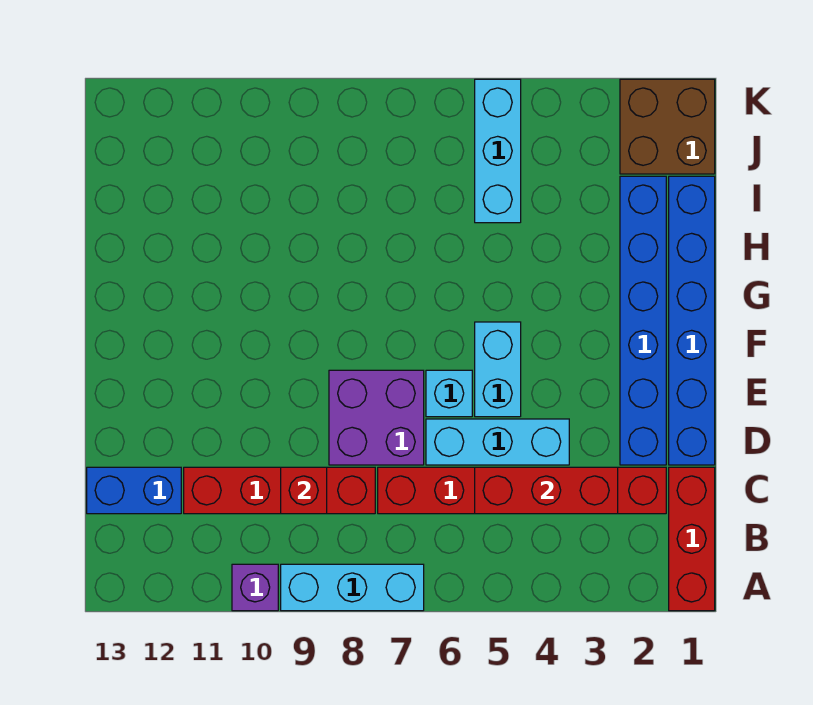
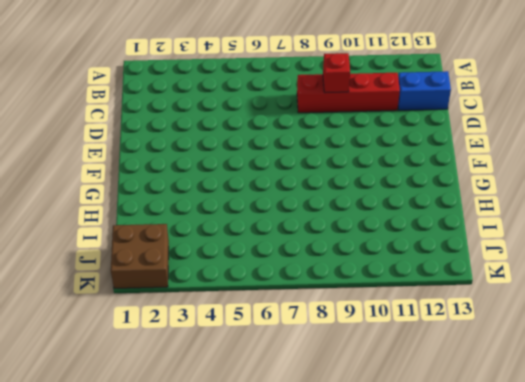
none -> red 1x3 brick [669,467,715,611]
none -> cyan 1x3 brick [281,564,424,611]
none -> purple 1x1 brick [232,564,278,611]

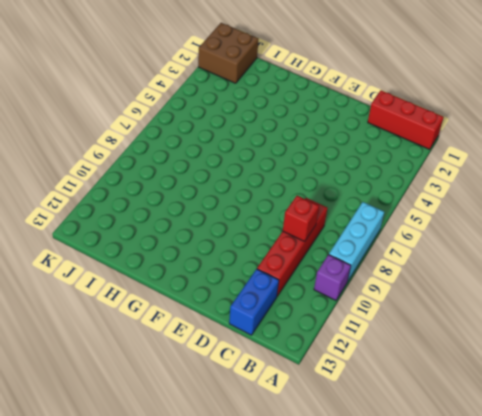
none -> red 1x6 brick [378,467,666,514]
none -> blue 1x6 brick [669,176,715,465]
none -> blue 1x6 brick [620,176,666,465]

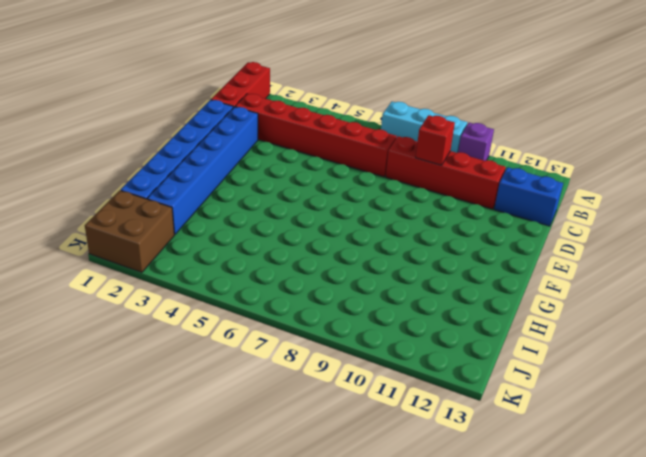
none -> cyan 1x3 brick [426,419,569,465]
none -> purple 2x2 brick [329,370,424,465]
none -> cyan 1x2 brick [475,322,521,417]

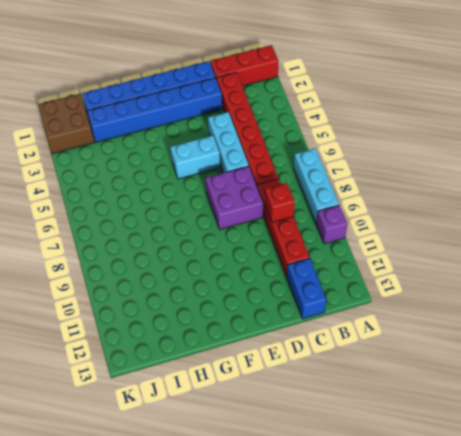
none -> cyan 1x1 brick [426,370,472,417]
none -> cyan 1x3 brick [475,79,521,223]
none -> red 1x3 brick [475,467,618,514]

